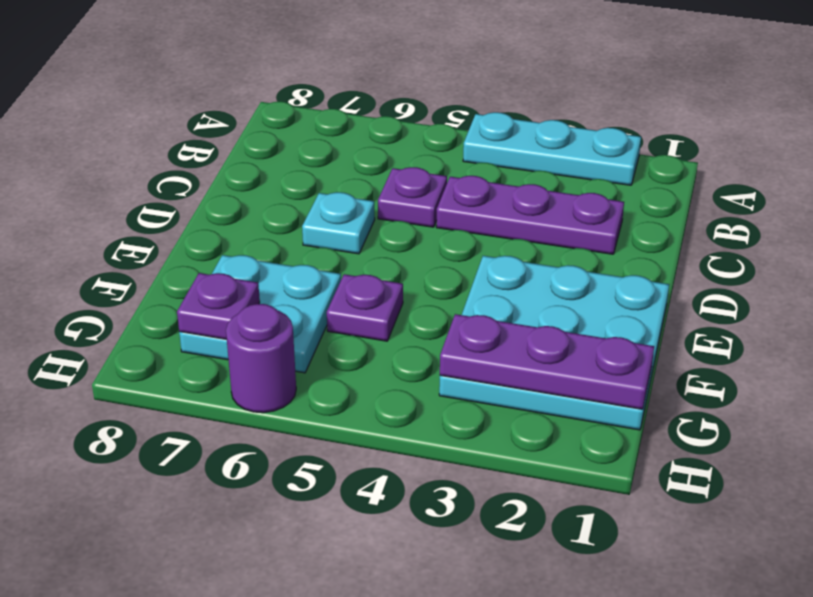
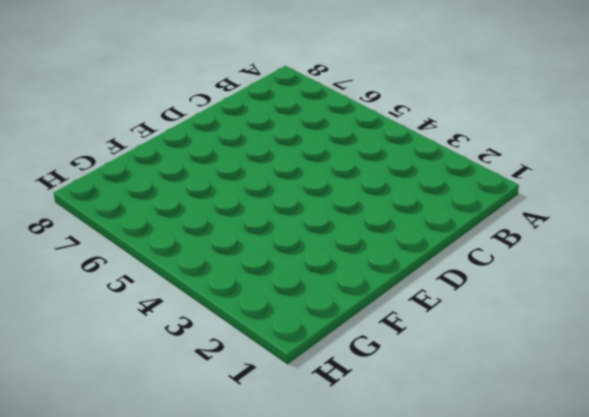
none -> cyan 1x3 plate [463,112,641,185]
none -> purple 1x3 plate [436,176,624,254]

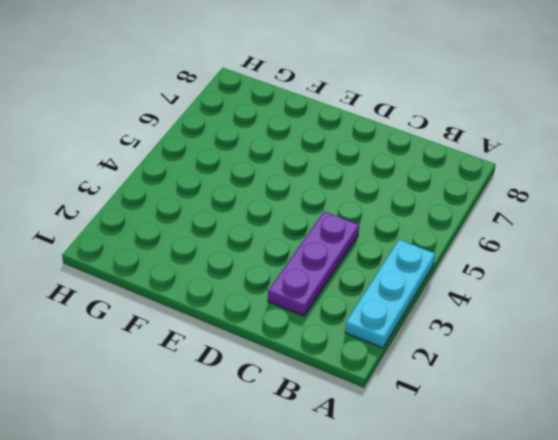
none -> purple 1x1 plate [378,167,447,227]
none -> cyan 1x1 plate [302,192,375,254]

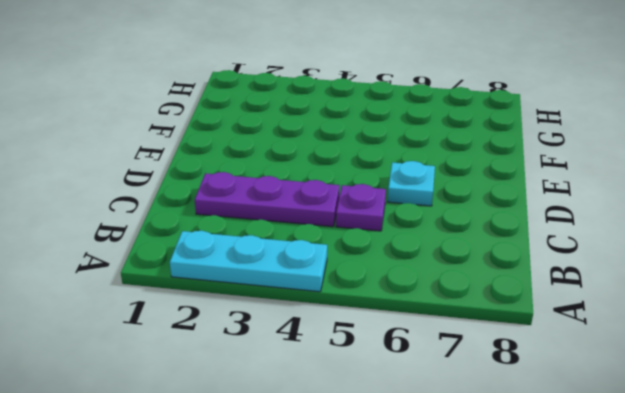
none -> cyan 3x3 plate [439,256,669,430]
none -> purple 1x1 plate [327,274,403,341]

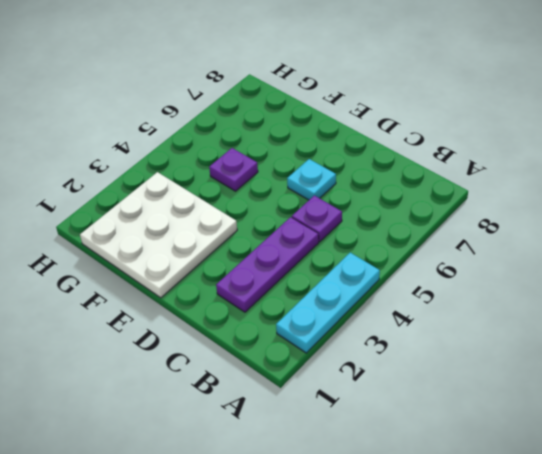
white 3x3 plate [80,172,237,298] -> cyan 3x3 plate [439,256,669,430]
none -> cyan 2x2 plate [179,255,341,373]
none -> purple 1x1 round brick [226,304,296,413]

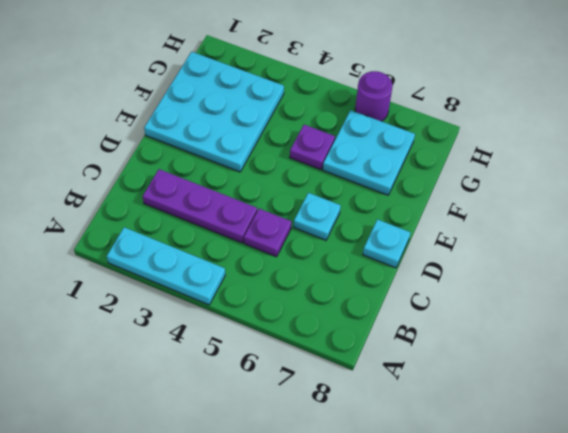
cyan 1x1 plate [363,219,411,268] -> none
none -> purple 1x3 plate [440,314,654,409]
none -> purple 1x1 plate [177,273,260,339]

